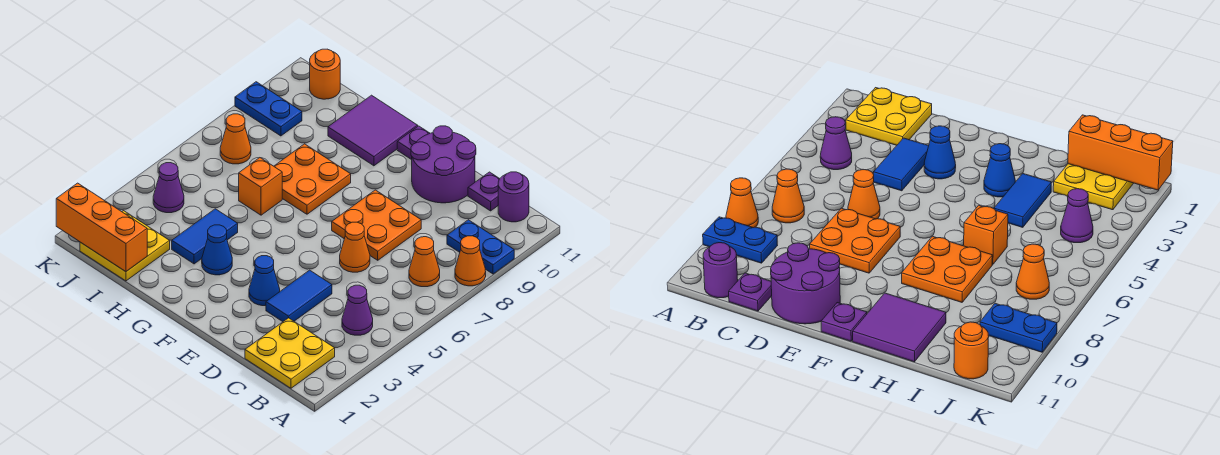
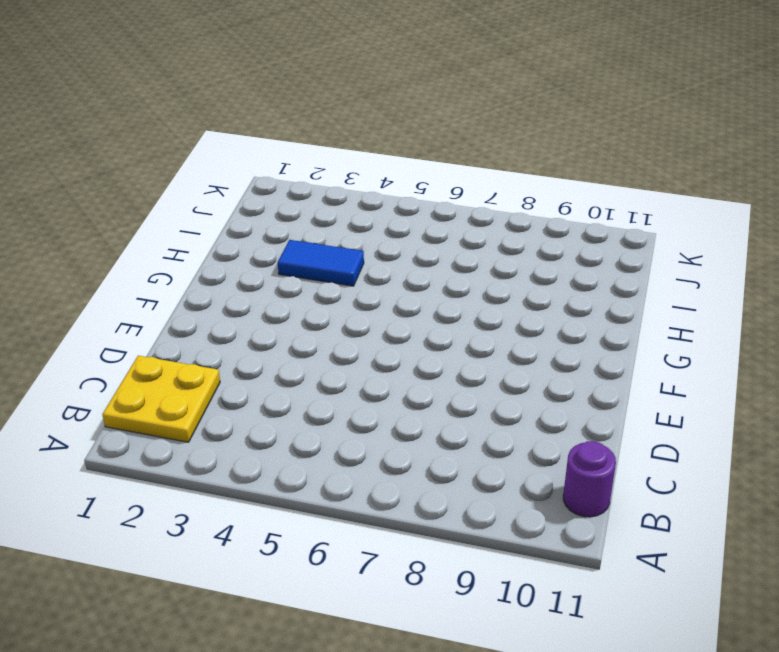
none -> orange 1x1 cone [455,236,486,286]
none -> blue 1x2 plate [447,220,514,274]
none -> purple 1x1 cone [342,285,373,335]

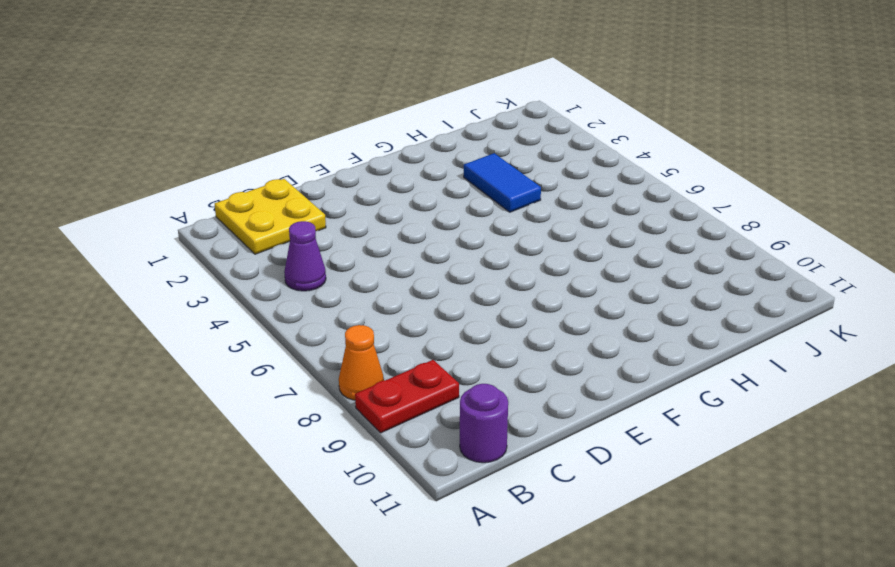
red 1x2 plate [355,360,459,433] -> blue 1x2 plate [447,220,514,274]
none -> orange 1x1 cone [409,237,440,287]
none -> purple 1x1 plate [468,172,500,211]
none -> blue 1x2 tile [266,270,332,322]

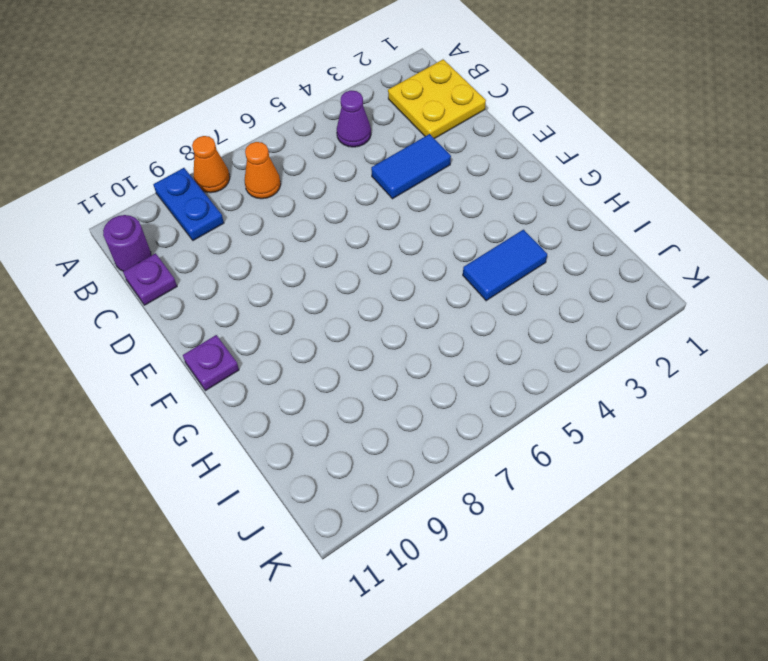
none -> orange 1x1 cone [340,222,370,272]
none -> orange 2x2 plate [332,190,421,260]
none -> purple 2x2 round brick [411,126,476,203]

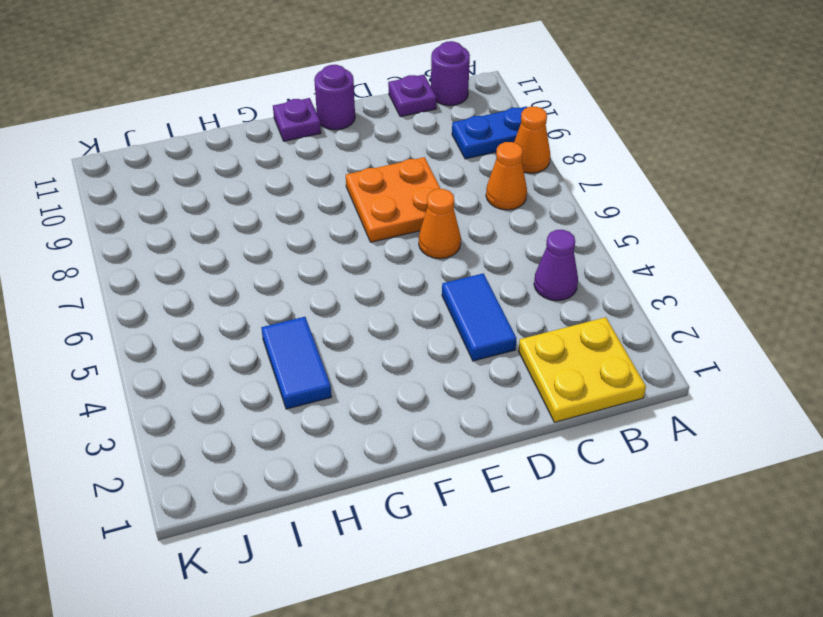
purple 1x1 round brick [314,65,355,130] -> purple 2x2 round brick [411,126,476,203]
none -> blue 1x1 cone [249,256,280,306]
none -> blue 1x1 cone [202,225,232,275]
none -> orange 2x2 plate [274,144,351,214]

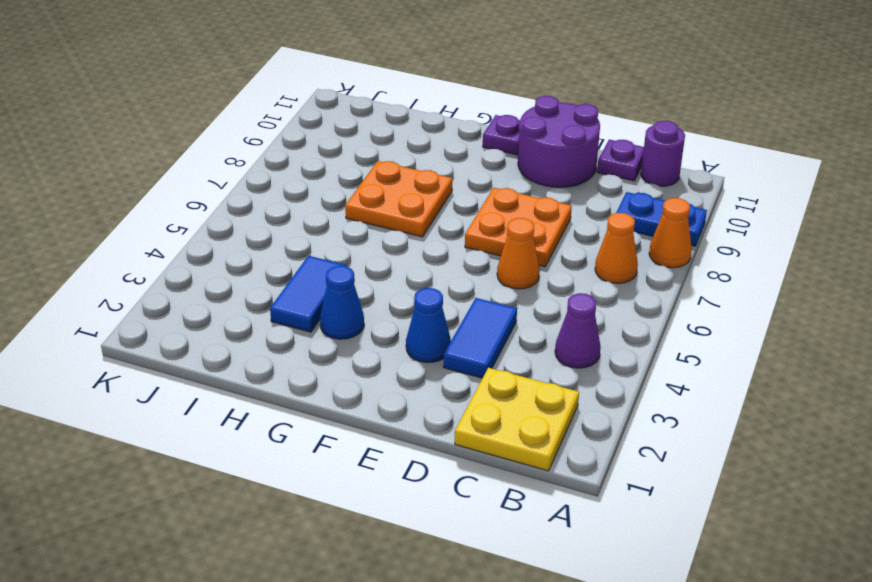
none -> purple 2x2 tile [328,95,418,166]
none -> orange 1x1 brick [239,158,282,215]
none -> yellow 2x2 plate [80,211,170,281]

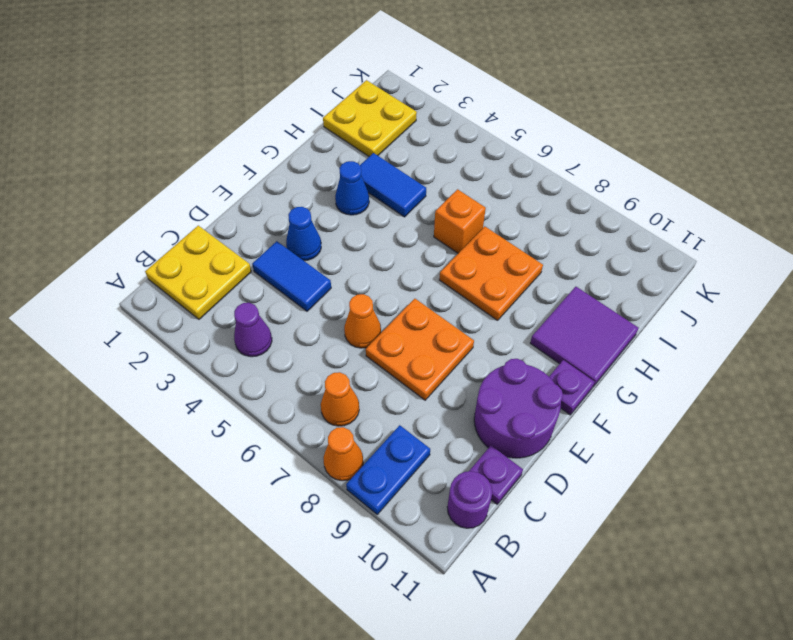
none -> purple 1x1 cone [153,163,184,213]
none -> orange 1x1 cone [220,114,251,164]
none -> blue 1x2 plate [235,82,302,136]

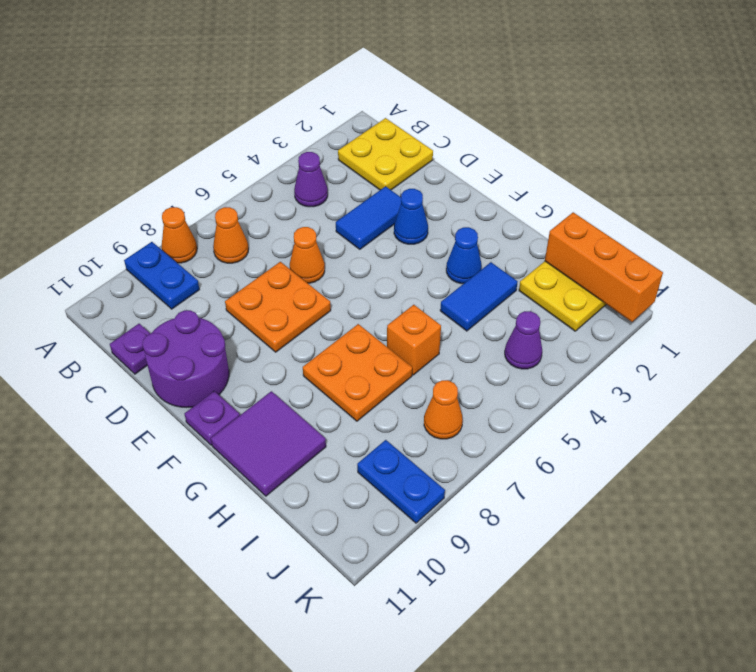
none -> purple 1x1 round brick [498,172,529,222]
none -> orange 1x1 round brick [310,49,340,99]

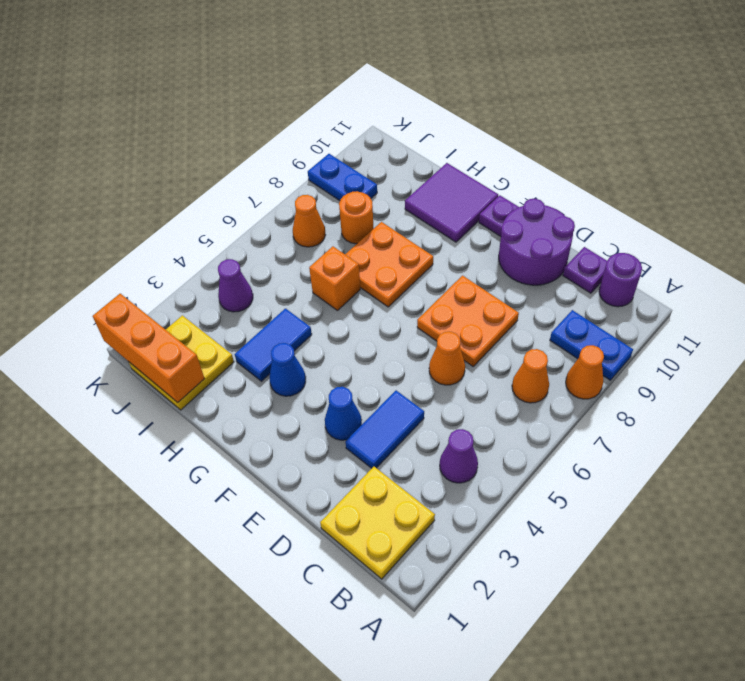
orange 1x1 round brick [339,191,374,244] -> orange 1x1 round brick moved to [310,49,340,99]

